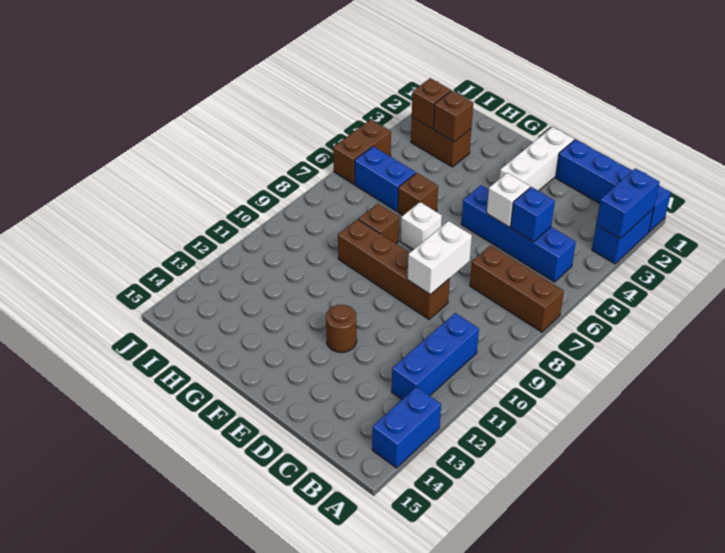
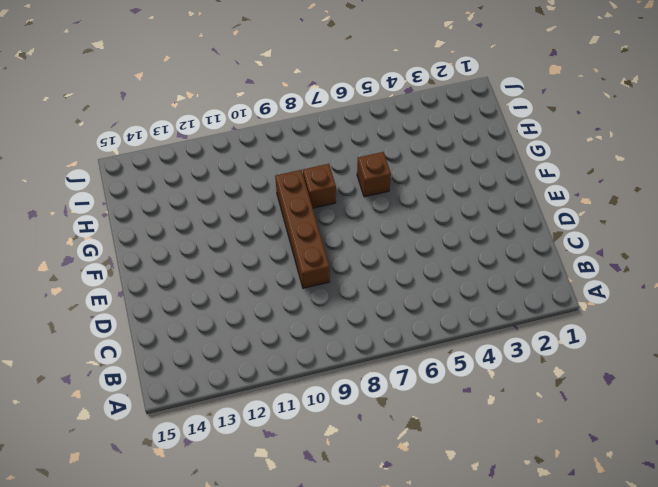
none -> blue 1x4 brick [556,140,671,232]
none -> blue 1x2 brick [592,208,654,264]
none -> brown 1x3 brick [470,246,564,332]

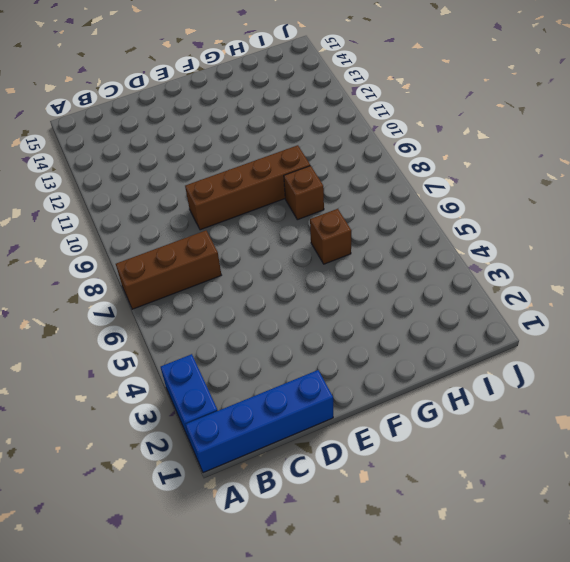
none -> blue 1x2 brick [372,387,441,468]
none -> blue 1x4 brick [461,185,576,282]
none -> blue 1x3 brick [392,313,479,399]

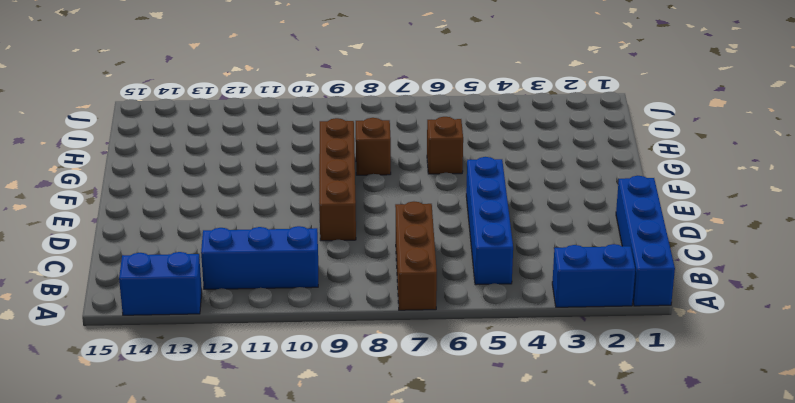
none -> white 1x3 brick [499,127,574,191]
none -> brown 1x1 round brick [326,305,357,352]
none -> white 1x1 brick [401,202,442,250]

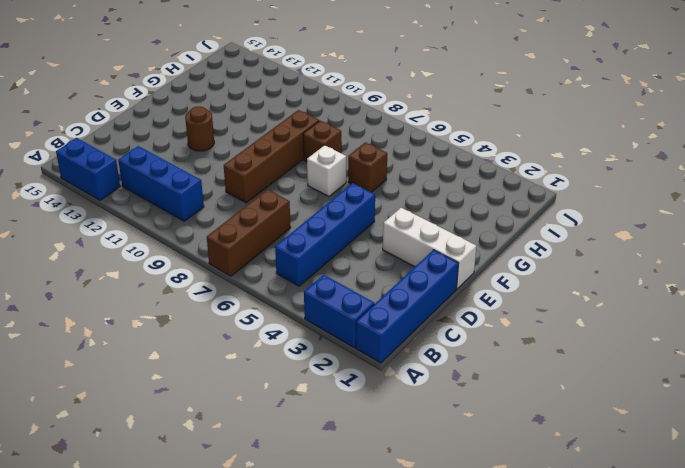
none -> brown 1x2 brick [411,118,471,167]
none -> blue 1x2 brick [355,146,416,211]
none -> brown 1x2 brick [333,120,391,184]

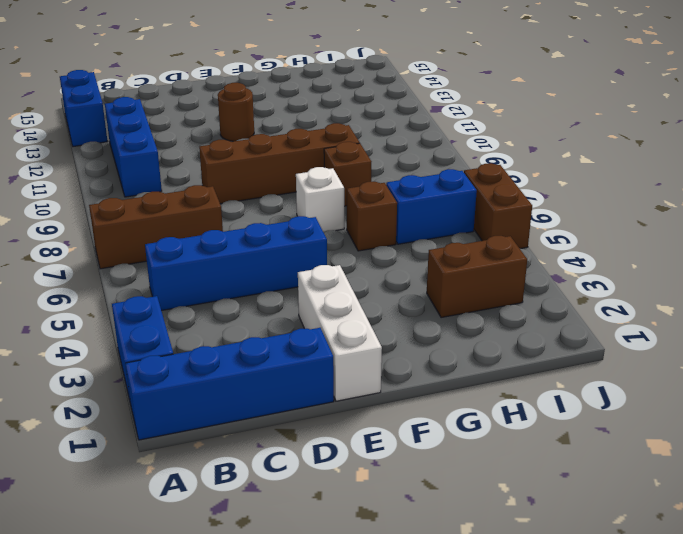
none -> blue 1x2 brick [596,168,660,239]
none -> blue 1x1 brick [511,187,555,242]
none -> white 1x1 brick [487,173,530,227]

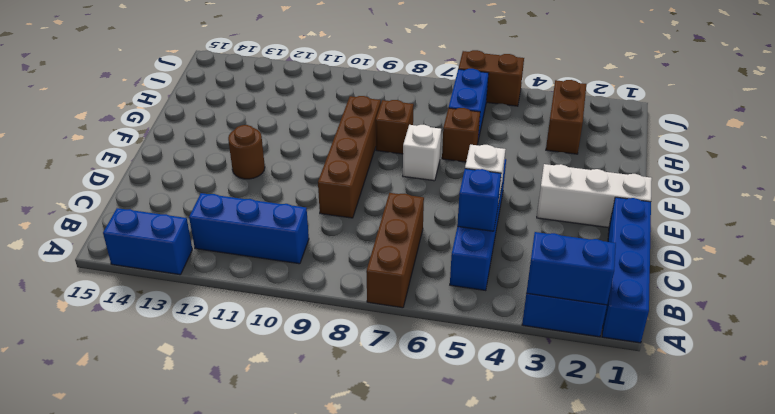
none -> white 1x2 brick [407,221,472,295]
none -> brown 1x1 brick [433,91,473,142]
none -> brown 1x1 brick [412,78,451,129]

